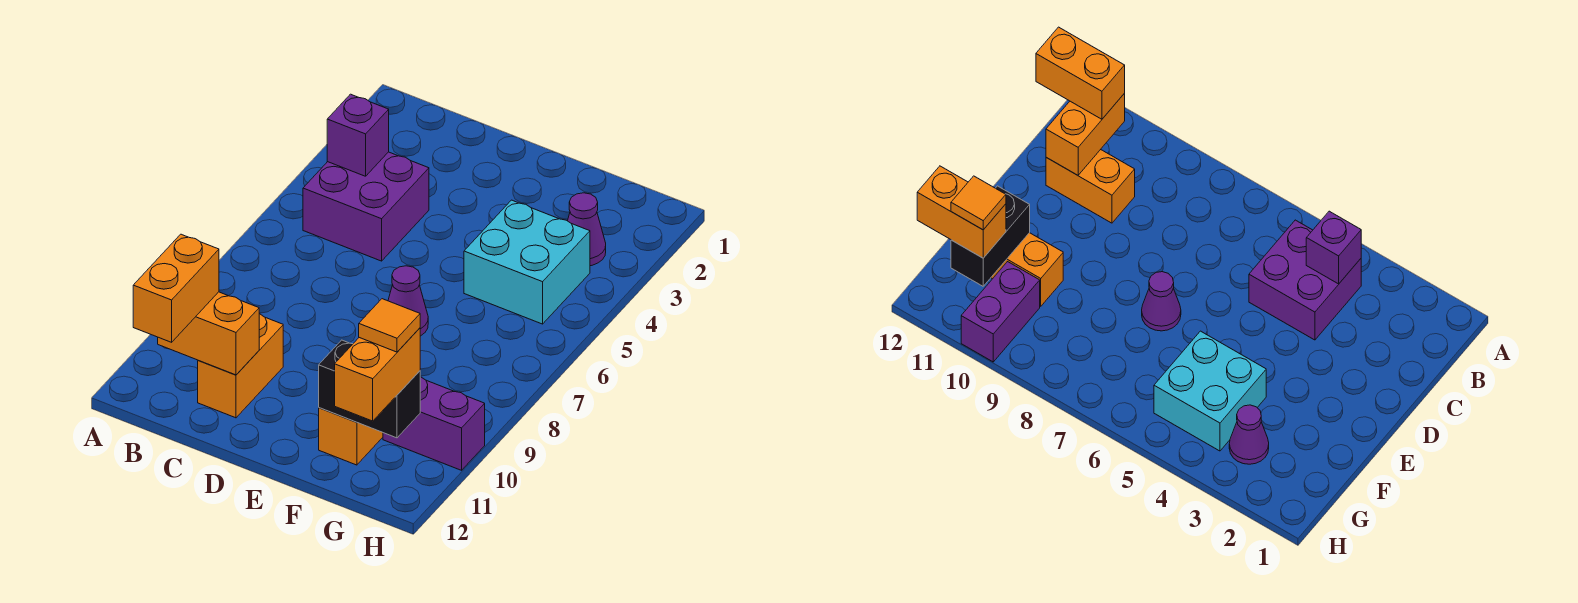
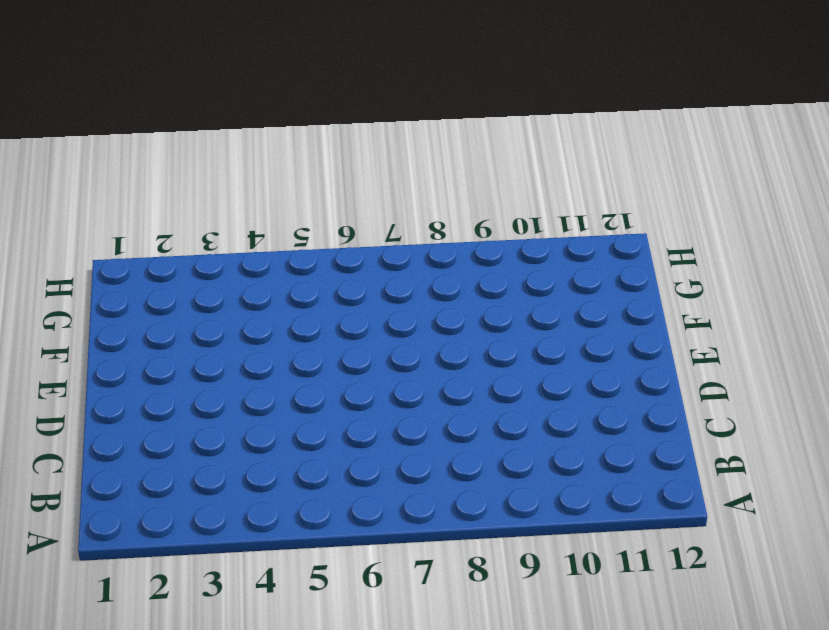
none -> purple 2x2 brick [303,152,429,261]
none -> orange 1x2 brick [198,314,283,418]
none -> purple 1x1 cone [388,266,428,336]

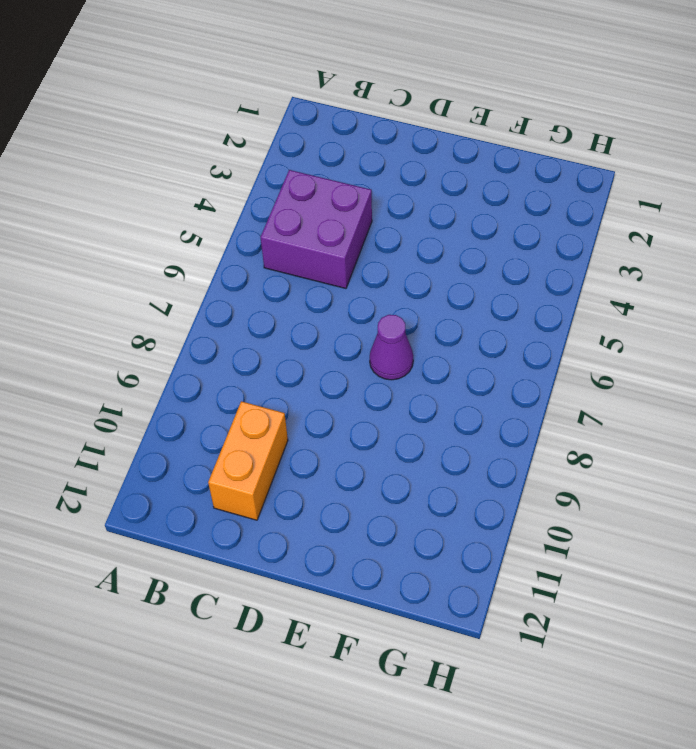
none -> cyan 2x2 brick [464,200,590,324]
none -> orange 1x2 brick [319,408,383,465]
none -> purple 1x1 cone [568,193,606,266]

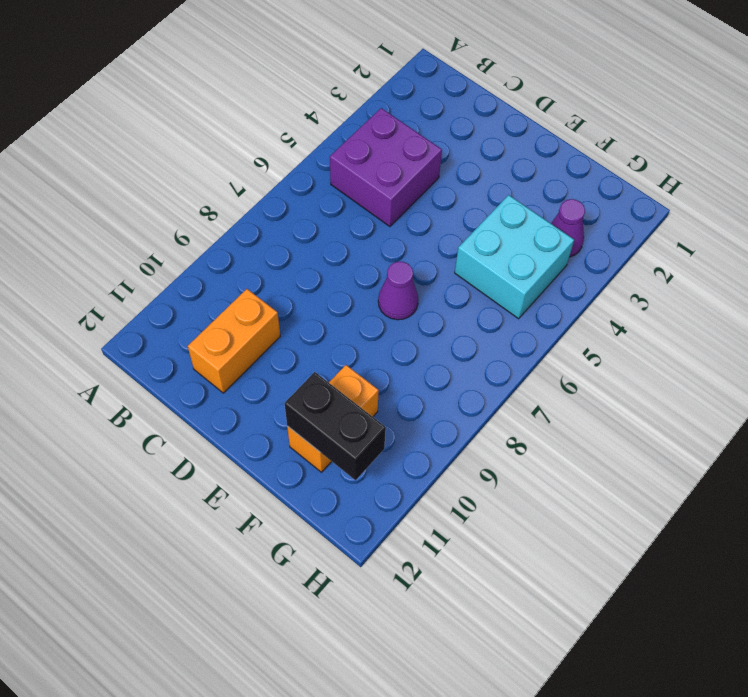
none -> purple 1x2 brick [383,377,485,470]
none -> purple 1x1 brick [327,94,389,176]
none -> orange 1x2 brick [158,292,259,375]

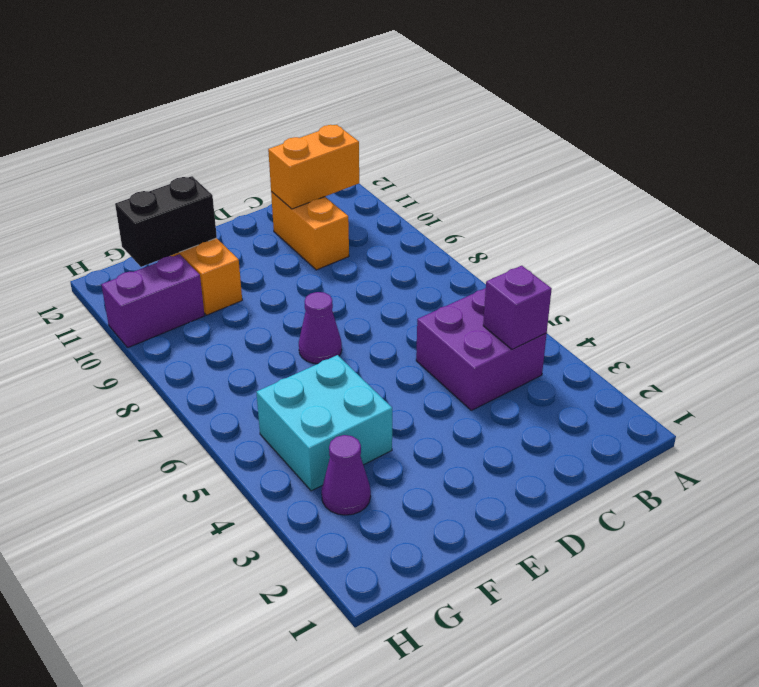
none -> orange 1x2 brick [133,234,219,342]
none -> orange 1x2 brick [335,328,420,421]
none -> orange 1x1 tile [359,299,420,352]

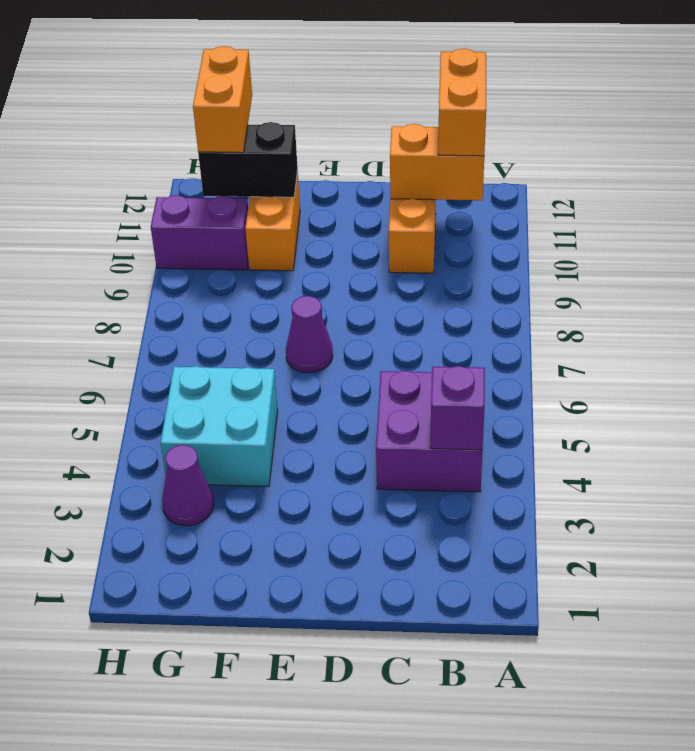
none -> orange 1x1 tile [359,299,420,352]

